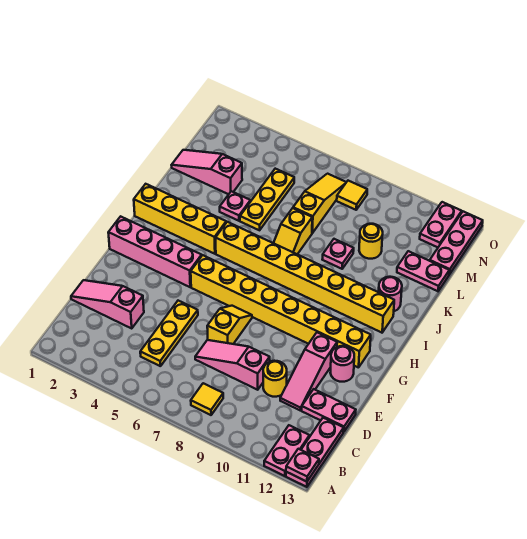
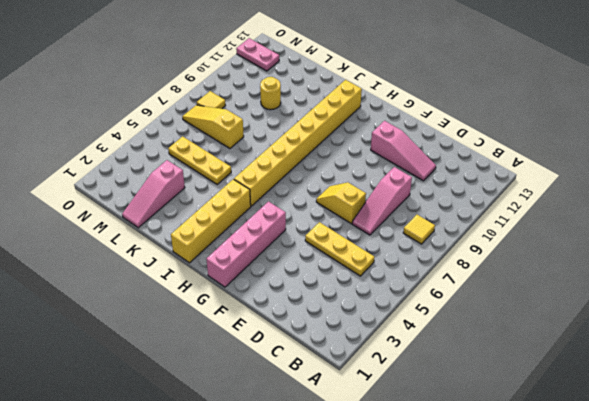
none -> pink 1x2 plate [264,425,310,476]
none -> pink 1x3 plate [286,418,344,487]
none -> pink 1x3 slope [71,280,144,328]

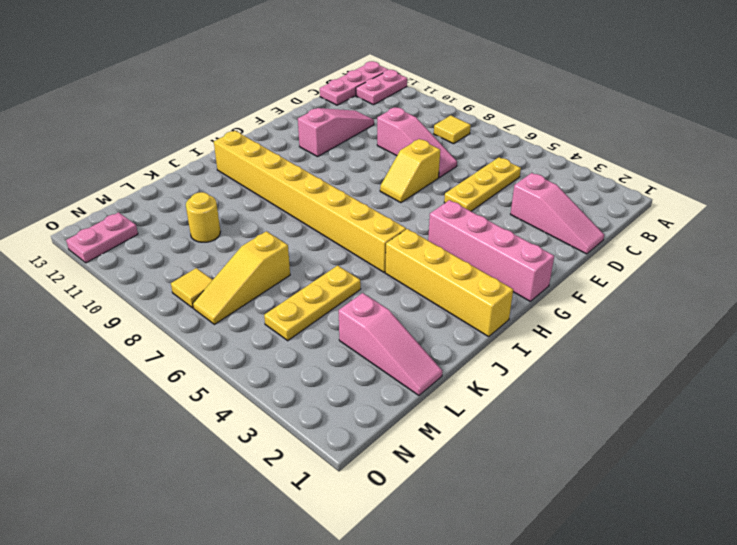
none -> yellow 1x1 round brick [263,361,287,397]
none -> pink 1x2 plate [302,389,356,431]
none -> pink 1x1 round brick [330,346,354,382]

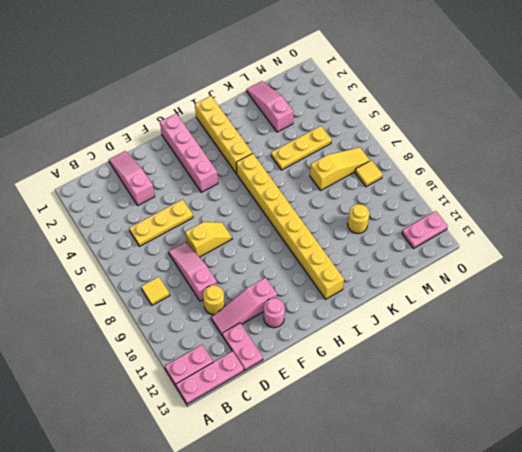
none -> yellow 1x8 brick [191,255,371,368]
none -> yellow 1x2 slope [274,208,312,254]
none -> pink 1x1 round brick [379,277,402,311]

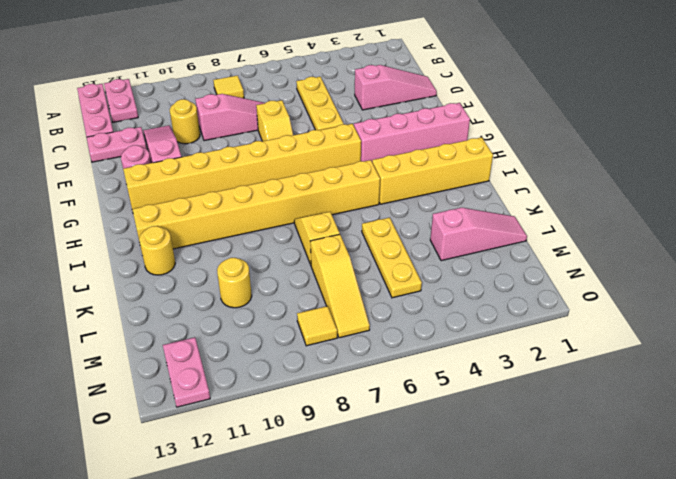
yellow 1x1 round brick [139,226,175,275] -> pink 1x1 round brick [379,277,402,311]
none -> pink 1x1 plate [220,191,251,221]
none -> pink 1x1 plate [322,239,354,269]
none -> pink 1x2 plate [397,251,449,291]

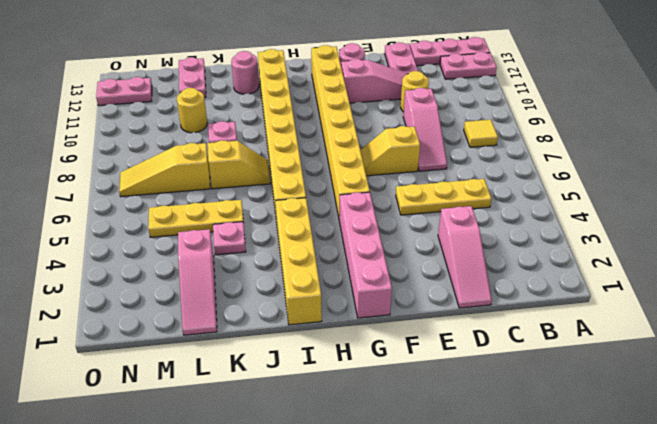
none -> pink 1x3 plate [430,212,483,274]
none -> yellow 1x1 tile [337,181,367,210]
none -> pink 1x1 plate [286,449,319,482]

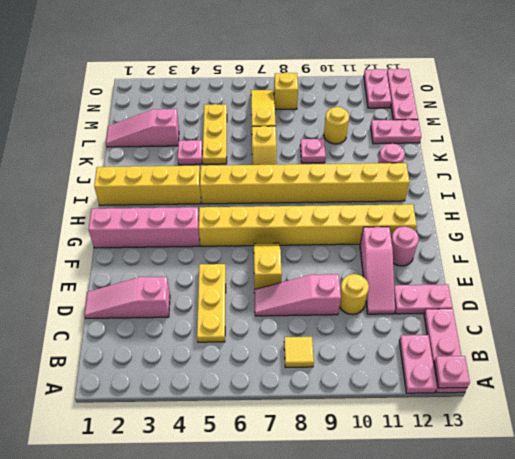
yellow 1x1 brick [274,72,298,109] -> yellow 1x1 tile [337,181,367,210]

